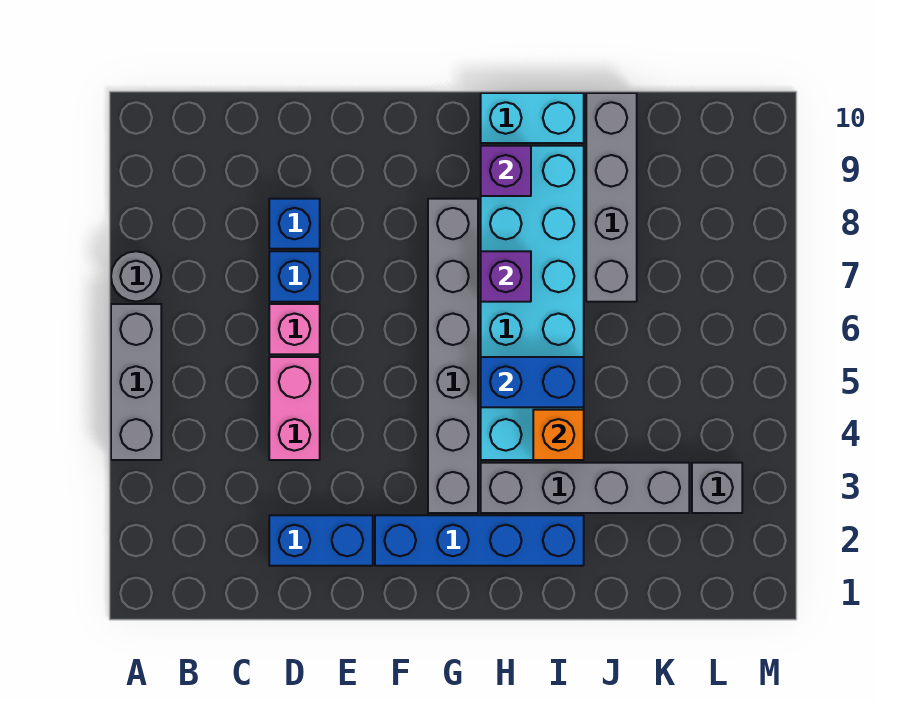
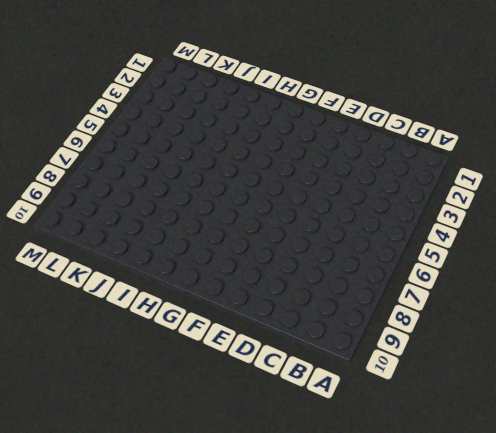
none -> grey 1x3 brick [111,304,161,460]
none -> grey 1x1 round brick [111,251,161,302]
none -> blue 1x2 brick [269,515,373,566]

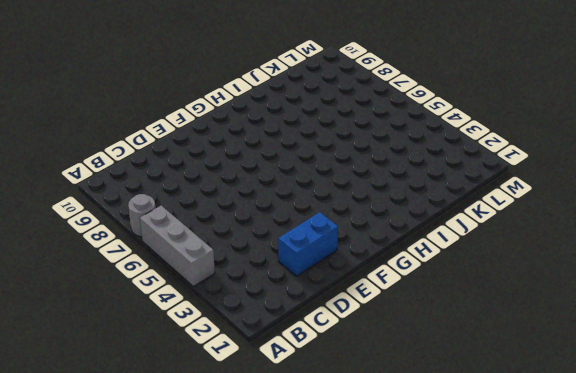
none -> pink 1x2 brick [269,357,320,460]
none -> pink 1x1 brick [269,304,320,354]
none -> blue 1x1 brick [269,251,320,302]

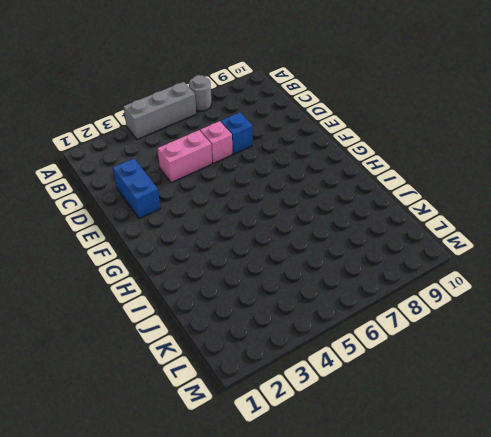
none -> blue 1x1 brick [269,199,320,249]
none -> blue 1x4 brick [375,515,584,566]
none -> grey 1x6 brick [428,199,478,513]

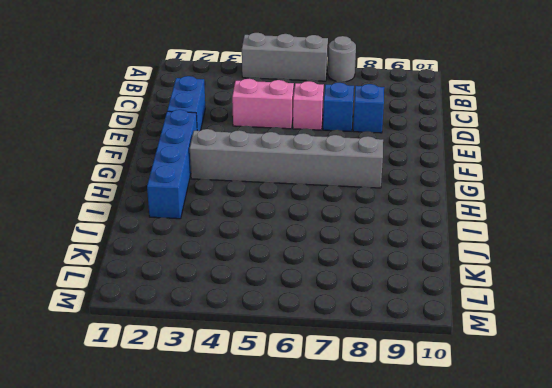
none -> grey 1x4 brick [481,463,689,513]
none -> cyan 2x6 brick [481,146,584,460]
none -> cyan 1x2 brick [481,93,584,143]

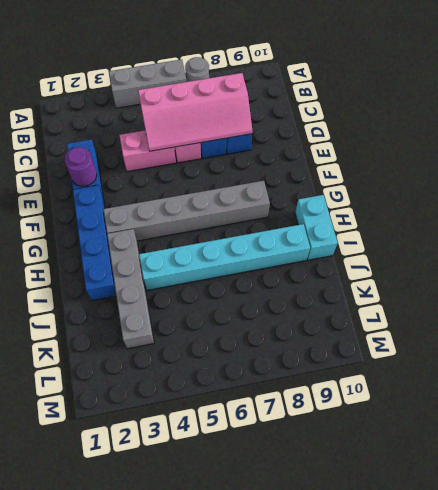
pink 2x4 slope [138,73,252,151] -> none
purple 1x1 round brick [64,147,97,186] -> none
cyan 1x6 brick [139,224,310,290] -> cyan 2x6 brick [481,146,584,460]
none -> grey 1x4 brick [586,93,637,302]
none -> grey 1x1 brick [692,463,742,513]
none -> blue 1x2 brick [481,357,584,407]

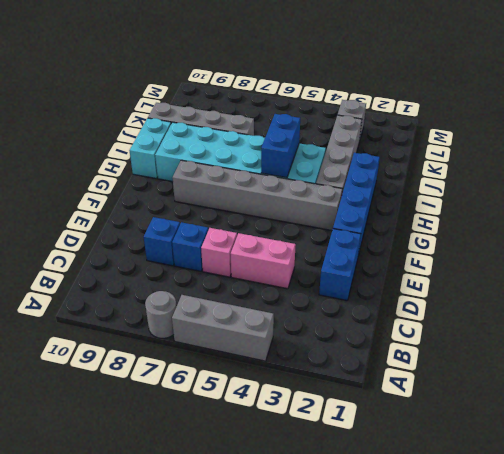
none -> purple 1x1 brick [481,251,531,302]
none -> purple 1x1 brick [481,146,531,196]
none -> orange 1x1 brick [533,410,584,460]

